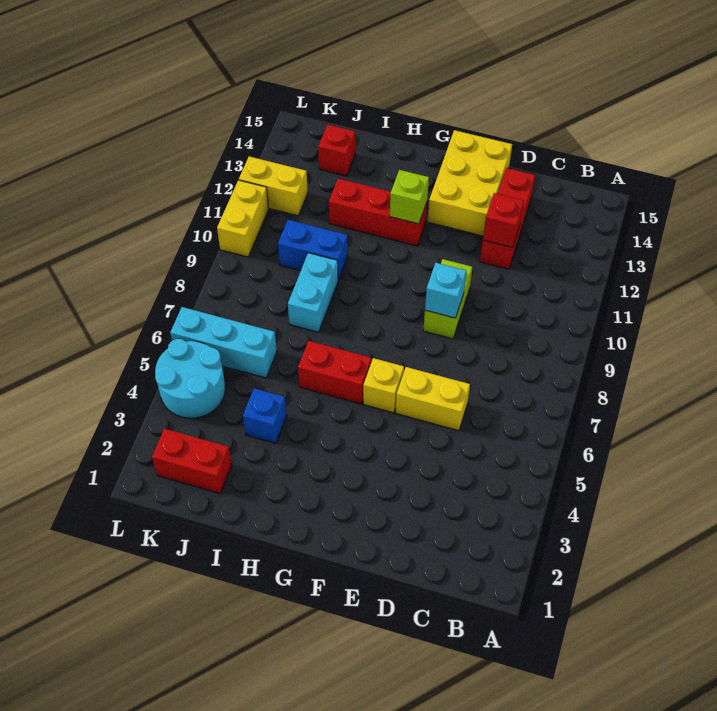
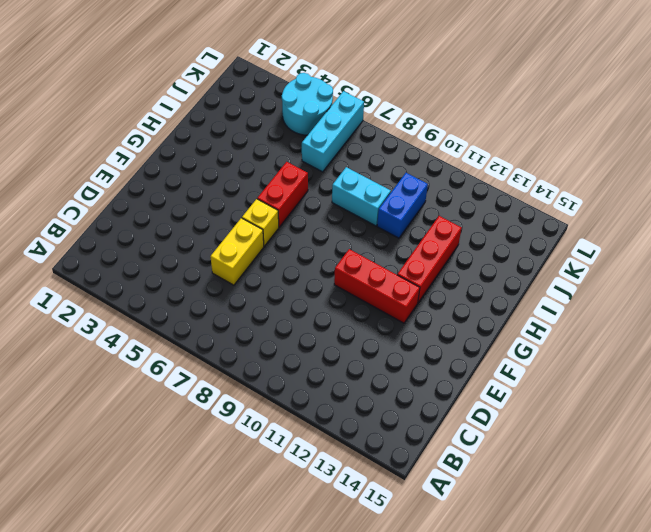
red 1x3 brick [334,249,420,323] -> red 1x3 brick moved to [480,168,535,269]
none -> lime 1x2 brick [423,259,472,339]
none -> yellow 2x3 brick [428,130,512,236]
none -> blue 1x1 brick [243,388,287,443]

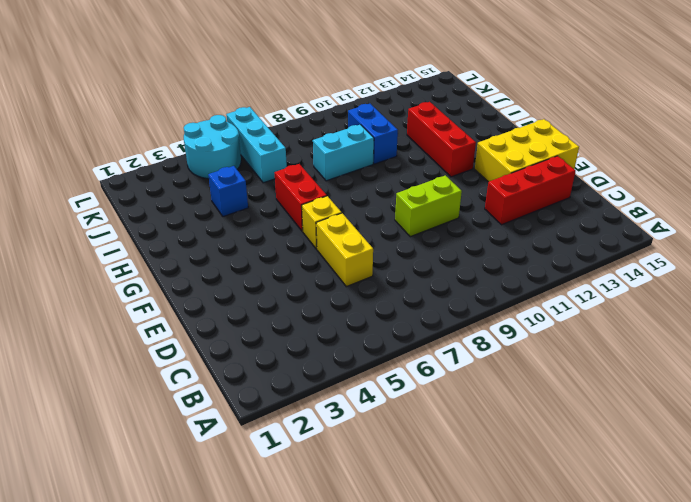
none -> red 1x2 brick [152,429,232,493]
none -> red 1x1 brick [318,125,355,176]
none -> yellow 1x2 brick [239,156,308,216]

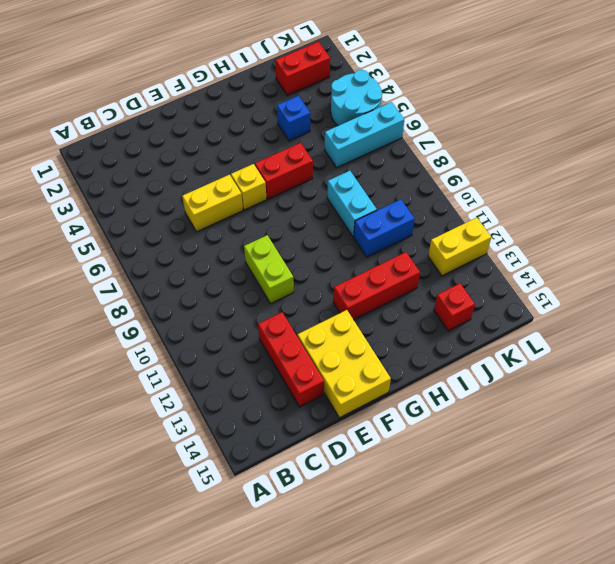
none -> yellow 1x2 brick [217,180,269,257]
none -> red 1x1 brick [483,193,524,247]
none -> cyan 1x1 brick [425,263,466,318]

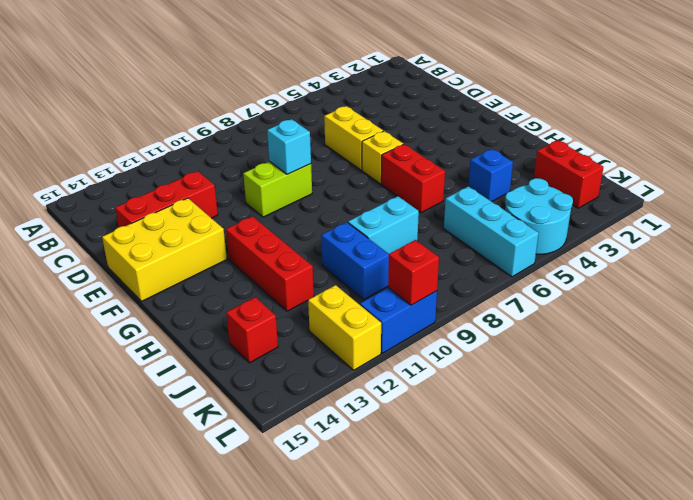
blue 1x2 brick [360,288,437,353] -> yellow 1x2 brick [217,180,269,257]
red 1x1 brick [388,240,439,305] -> red 1x1 brick moved to [483,193,524,247]
none -> lime 1x1 brick [390,170,429,224]

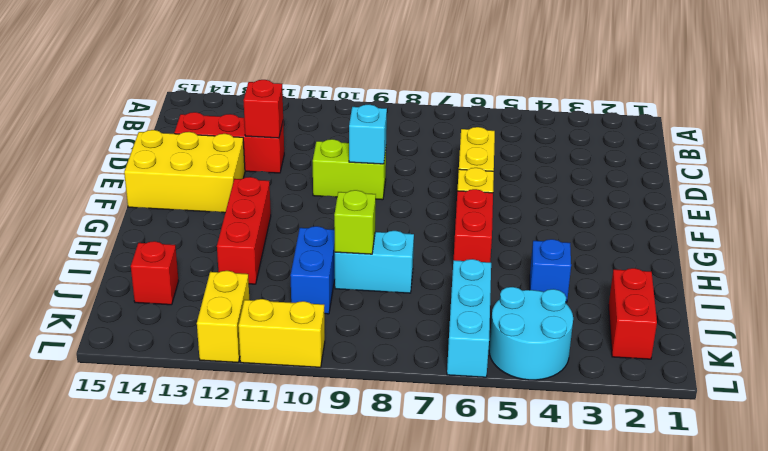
lime 1x1 brick [334,190,376,254] -> lime 1x1 brick moved to [390,170,429,224]

